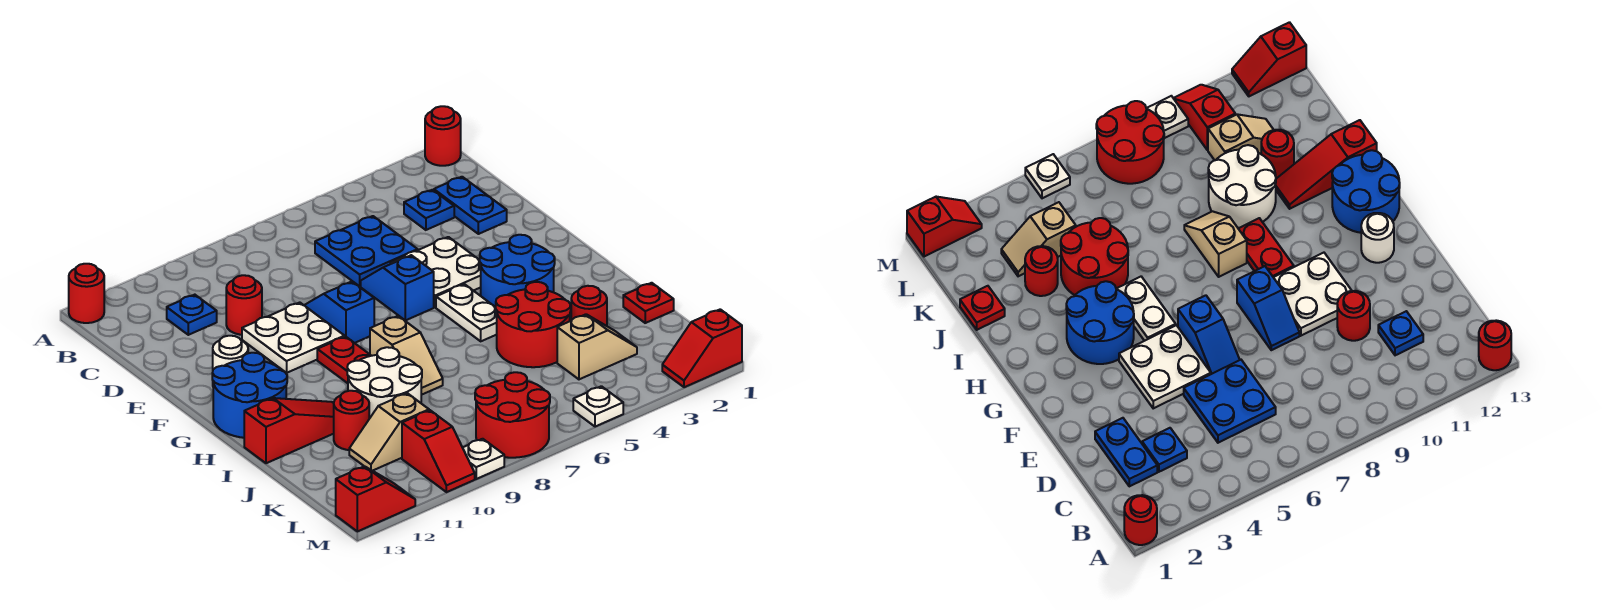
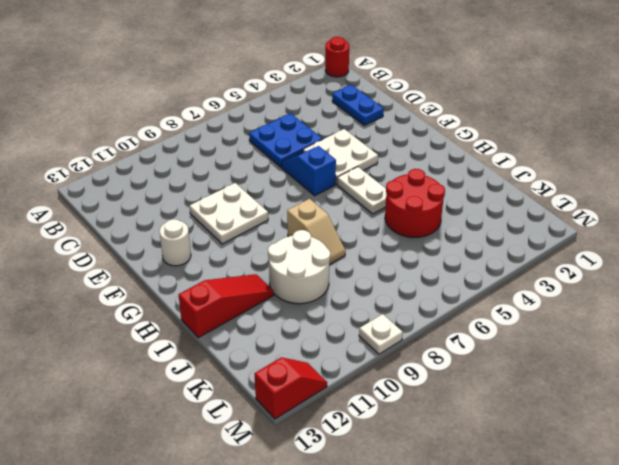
none -> red 1x1 round brick [69,264,104,323]
none -> blue 1x1 plate [404,190,454,230]
none -> blue 1x1 plate [167,295,217,335]
none -> red 1x1 round brick [226,275,262,335]

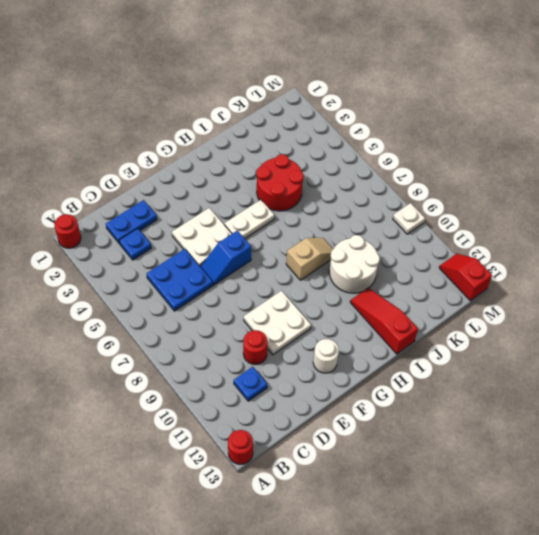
none -> blue 1x2 slope [304,281,374,343]
none -> blue 2x2 round brick [480,235,555,307]
none -> red 1x2 plate [317,337,371,383]
none -> blue 2x2 round brick [212,353,287,438]

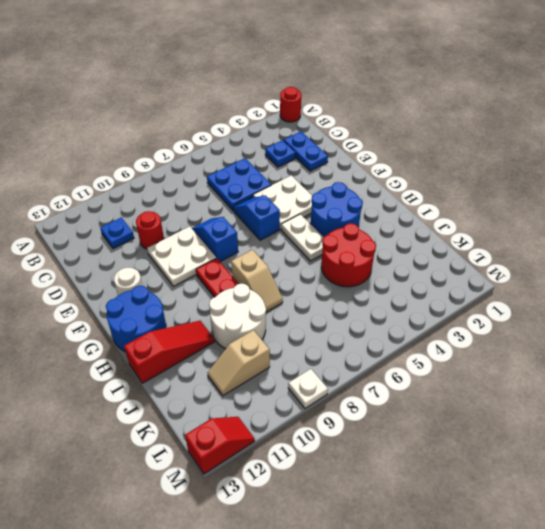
none -> red 1x1 round brick [69,264,104,323]
none -> red 1x1 plate [623,283,674,323]
none -> red 1x1 round brick [571,286,607,326]
none -> red 1x1 round brick [334,391,369,450]

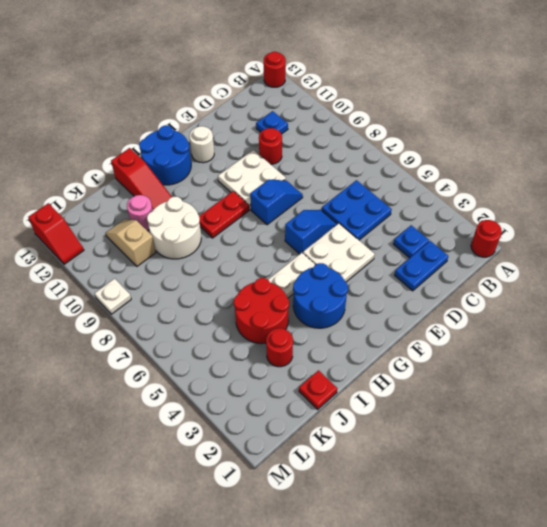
pink 1x1 round brick [127,195,153,231] -> red 1x1 round brick [334,391,369,450]
none -> tan 1x2 slope [370,316,443,395]
none -> tan 1x2 slope [557,314,637,379]
none -> red 2x2 round brick [475,372,550,458]
none -> red 1x2 slope [402,410,475,492]

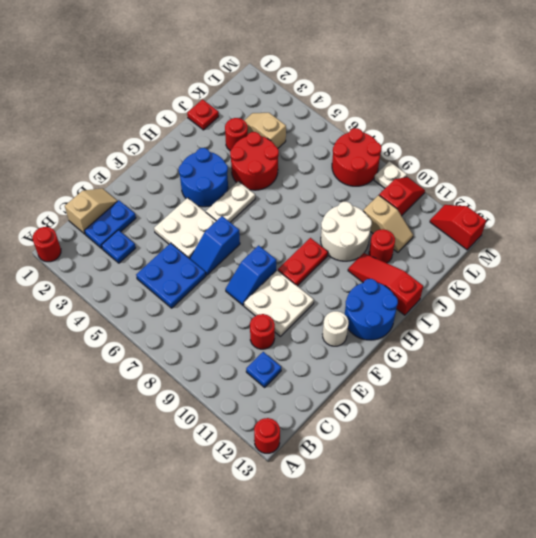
tan 1x2 slope [65,188,117,234] -> tan 1x2 slope moved to [370,316,443,395]
none -> red 1x2 slope [662,309,742,387]
none -> white 1x1 plate [573,386,623,427]

